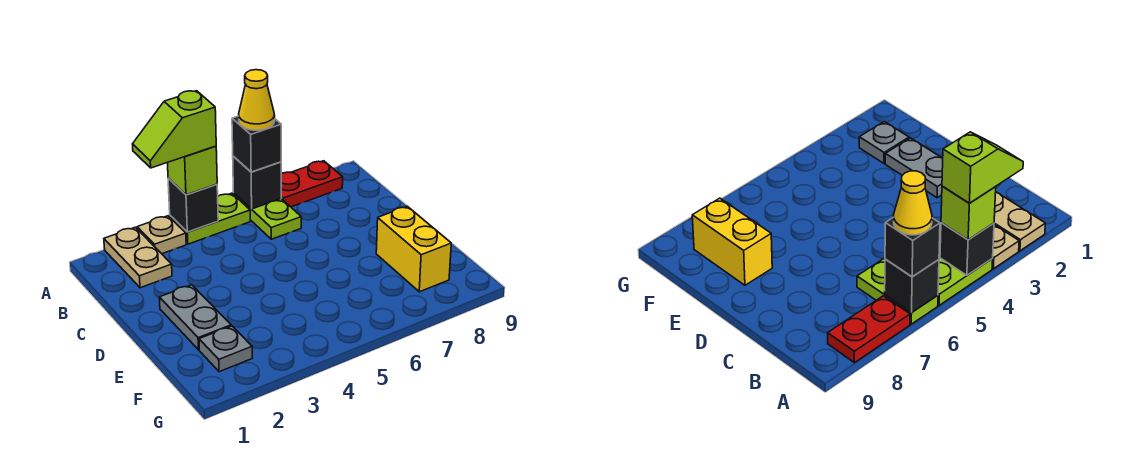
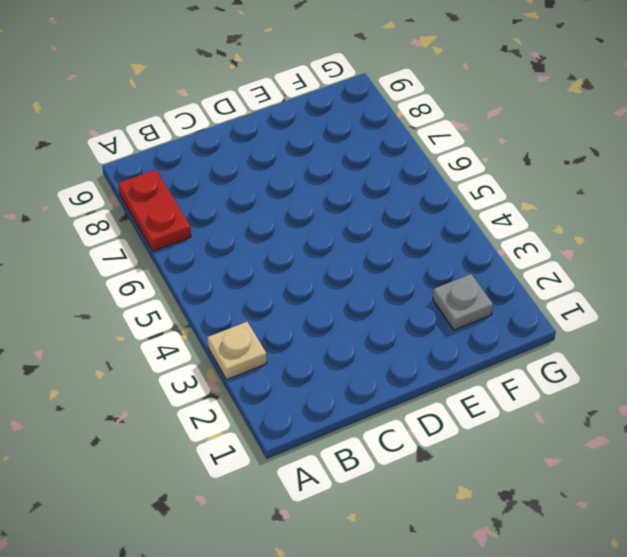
none -> tan 1x2 plate [104,227,172,288]
none -> lime 1x2 plate [170,193,250,244]
none -> lime 1x2 plate [233,193,301,239]

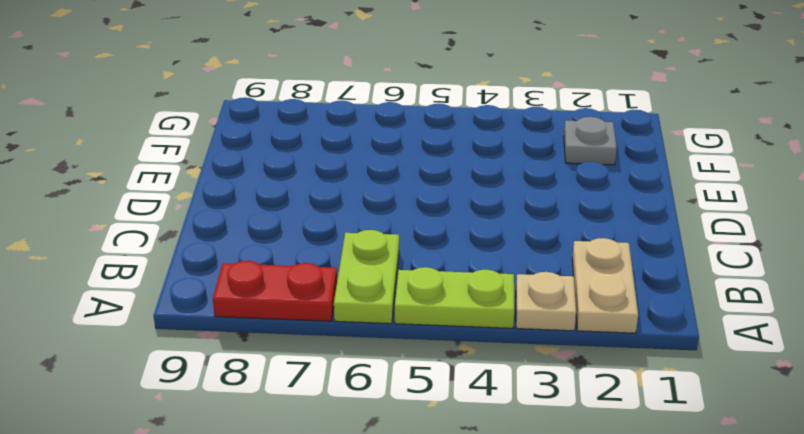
none -> grey 1x2 plate [159,285,231,350]
none -> yellow 1x2 brick [376,206,451,292]
none -> black 1x1 brick [168,178,218,232]

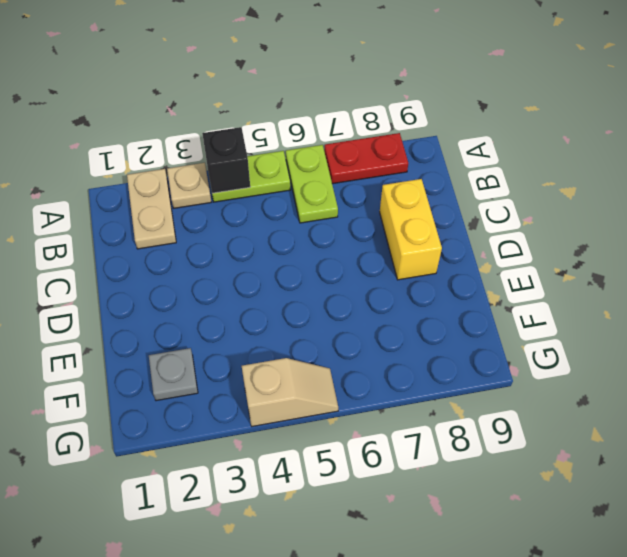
yellow 1x2 brick [380,179,442,280] -> yellow 1x2 brick moved to [376,206,451,292]
tan 1x2 slope [242,358,338,426] -> none
none -> grey 1x2 plate [159,285,231,350]
none -> black 1x1 brick [233,156,281,209]
none -> lime 1x1 brick [167,146,217,195]

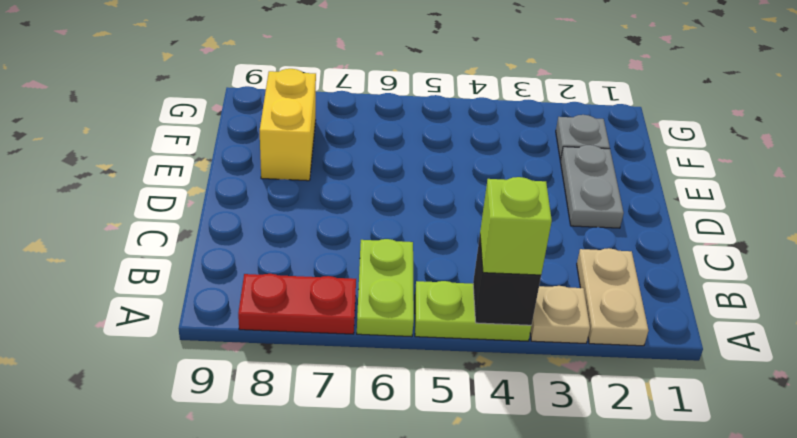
none -> black 1x1 brick [233,156,281,209]
none -> black 1x1 brick [232,116,281,172]
none -> lime 1x2 slope [133,91,216,168]

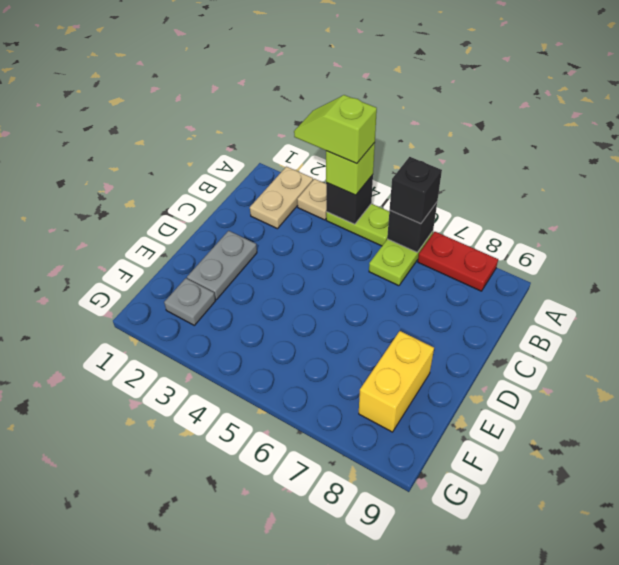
none -> yellow 1x1 cone [239,70,275,130]

